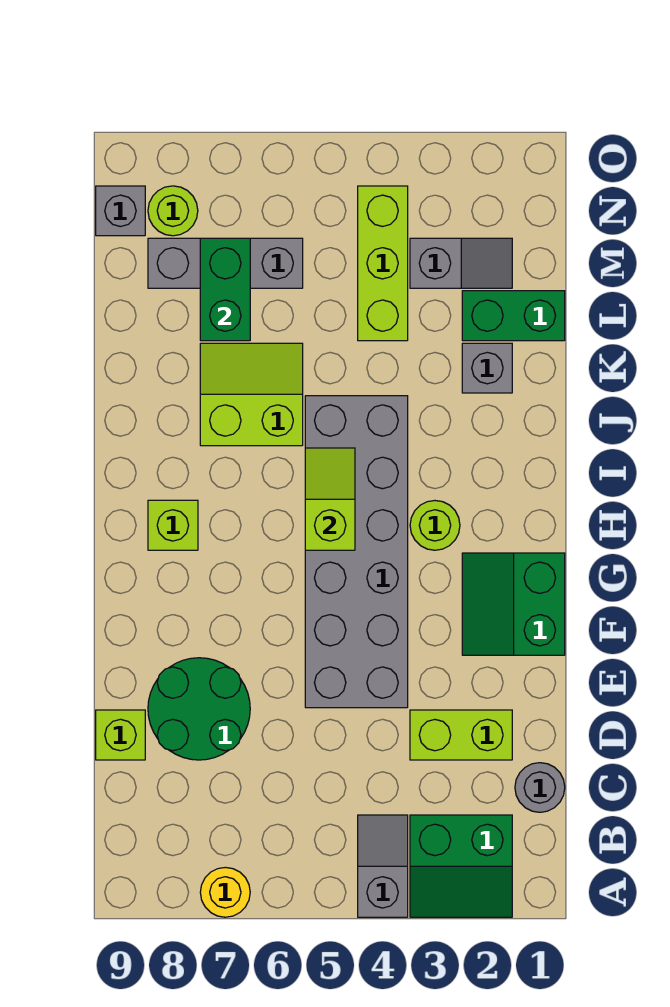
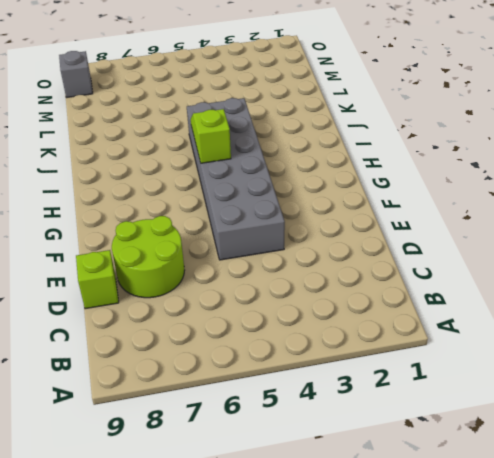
lime 2x2 round brick [112,216,185,298] -> green 2x2 round brick [148,658,250,760]
none -> green 2x2 slope [410,815,512,917]
none -> grey 1x2 slope [358,815,408,917]
none -> yellow 1x1 round brick [200,867,250,917]

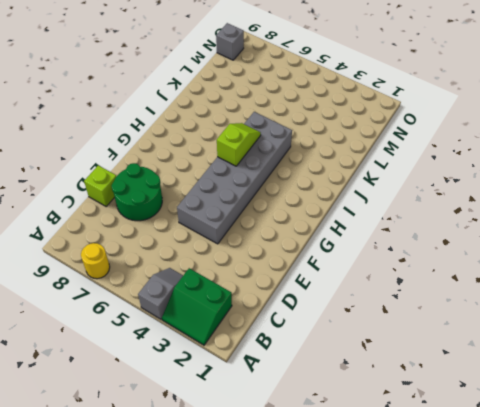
none -> grey 1x1 round brick [515,763,565,812]
none -> lime 1x2 brick [410,710,512,760]
none -> green 2x2 slope [462,553,565,655]

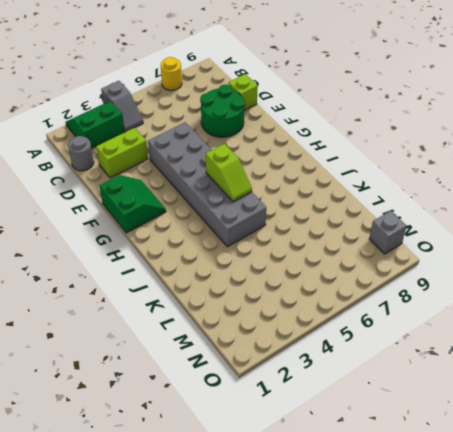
none -> lime 1x1 round brick [410,501,460,550]
none -> lime 1x1 brick [148,500,198,550]
none -> lime 2x2 slope [200,343,303,446]

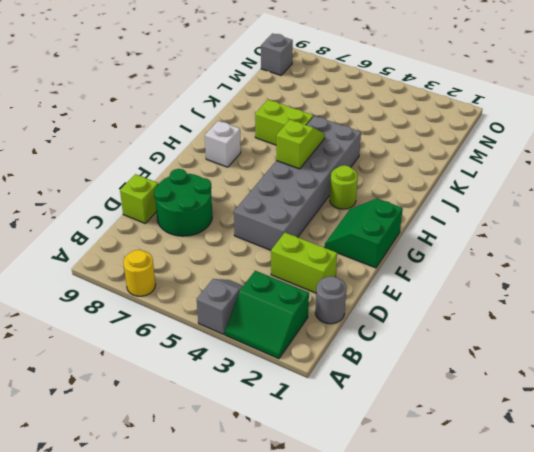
white 1x1 brick [205,121,241,167] -> lime 1x1 brick [148,500,198,550]
none -> grey 1x1 brick [462,343,512,393]
none -> green 1x2 brick [462,291,565,341]
none -> lime 1x3 brick [358,186,408,341]

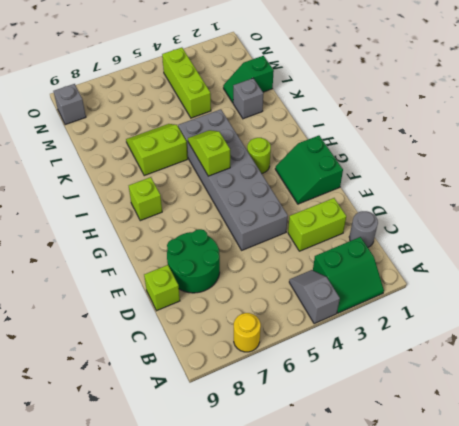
green 1x2 slope [223,56,274,103] -> green 1x2 brick [462,291,565,341]
none -> grey 1x2 slope [410,238,512,288]
none -> grey 1x3 brick [148,238,303,288]
none -> lime 1x1 round brick [148,186,198,236]

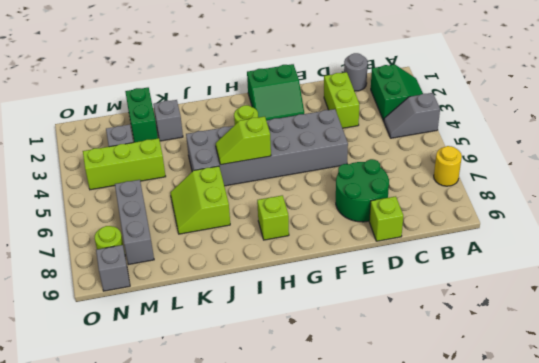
none -> green 1x2 brick [200,238,250,341]

